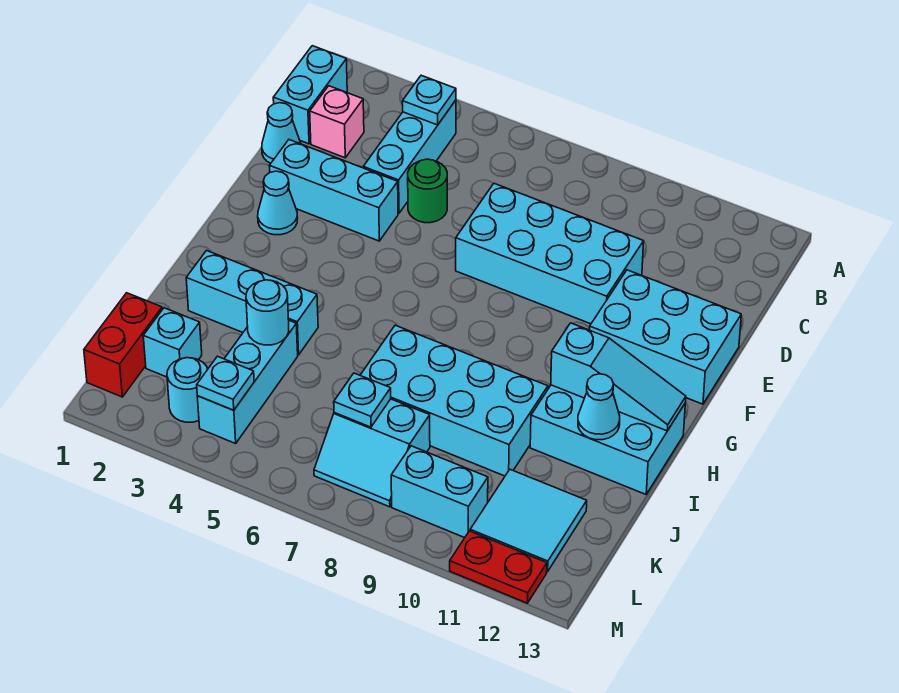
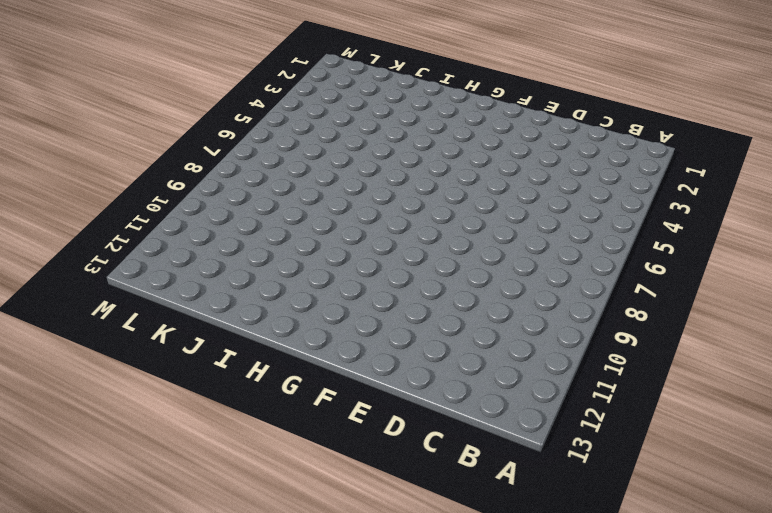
none -> cyan 1x2 brick [273,46,347,144]
none -> cyan 1x3 brick [363,100,456,213]
none -> pink 1x1 brick [310,86,364,158]

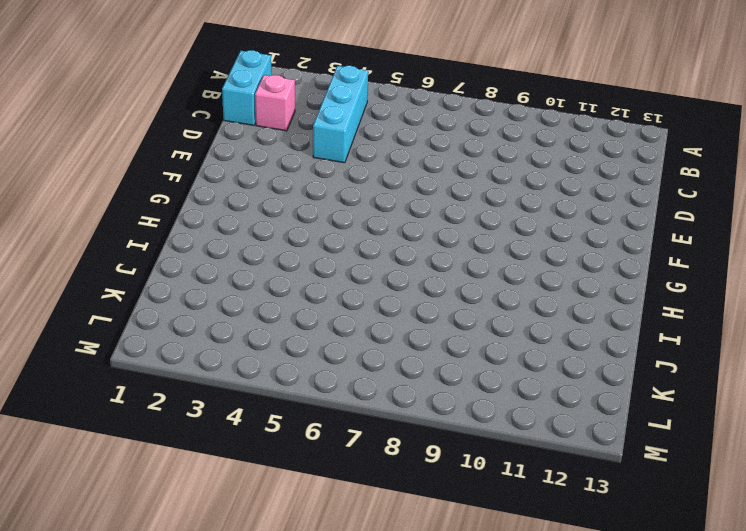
none -> cyan 1x1 cone [262,103,301,163]
none -> green 1x1 round brick [408,159,447,223]
none -> cyan 2x4 brick [456,184,644,324]

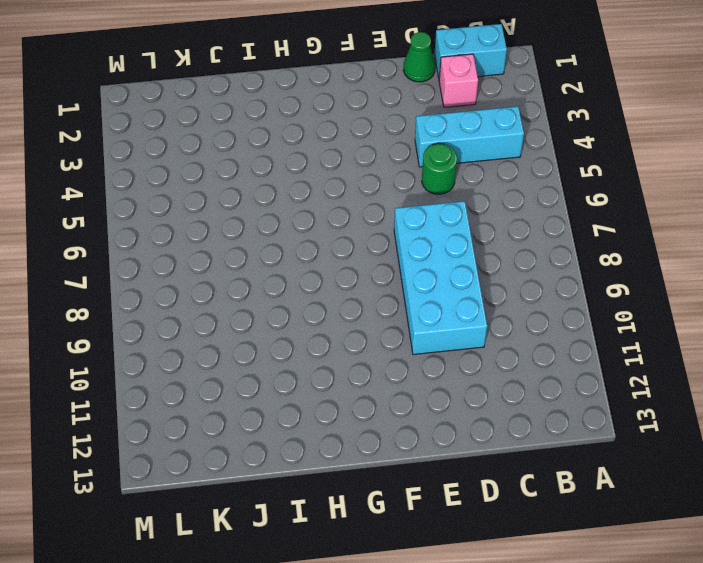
green 1x1 cone [404,32,435,82] -> cyan 1x1 cone [262,103,301,163]
none -> cyan 1x3 brick [269,140,398,241]
none -> cyan 2x3 brick [590,270,741,404]
none -> cyan 1x1 cone [258,171,298,235]

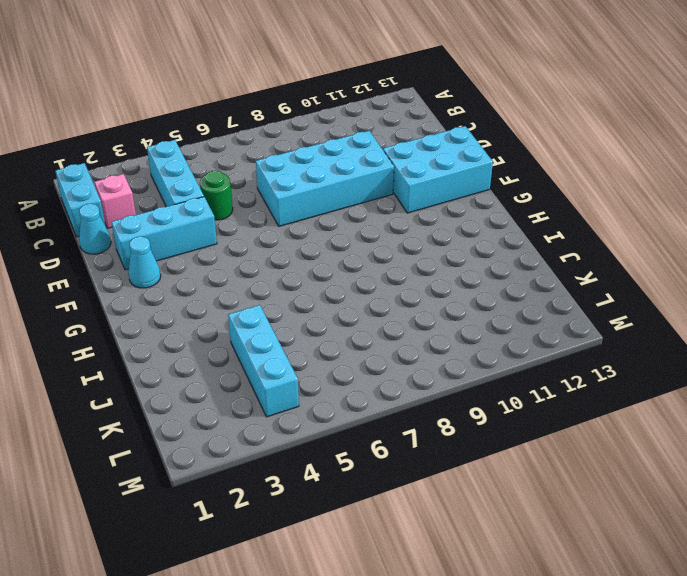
none -> cyan 2x3 brick [530,385,685,494]
none -> cyan 1x3 brick [186,251,318,355]
none -> cyan 2x4 brick [360,325,548,476]

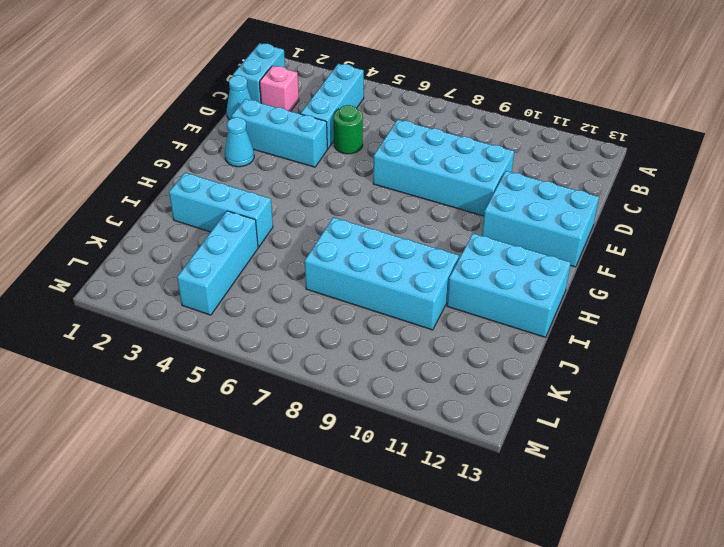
none -> red 1x2 brick [84,293,162,397]
none -> cyan 1x1 brick [143,308,202,377]
none -> cyan 2x2 slope [314,399,430,507]

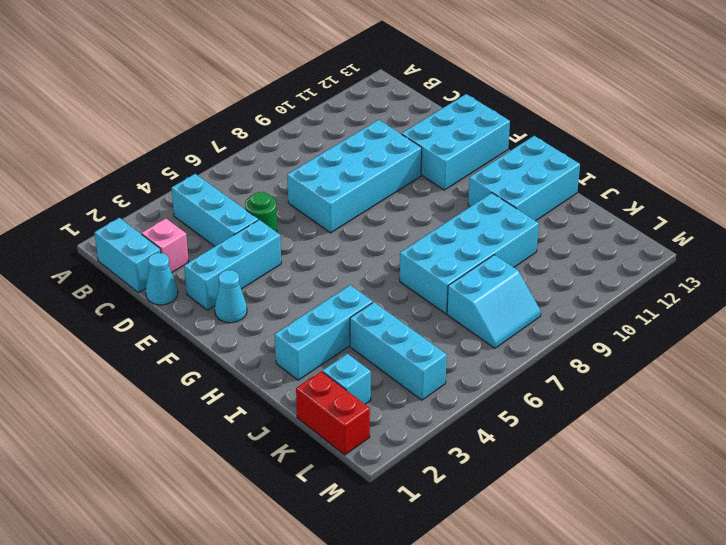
none -> cyan 2x2 tile [470,470,587,572]
none -> cyan 1x1 round brick [167,358,208,422]
none -> cyan 1x2 brick [391,446,488,538]

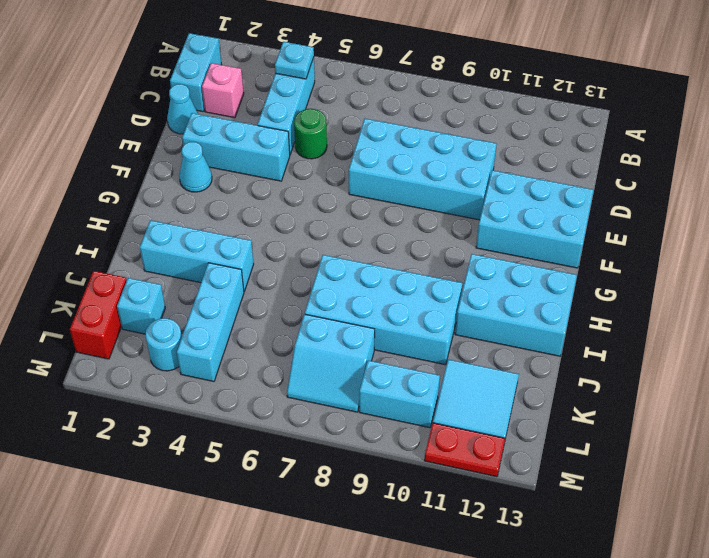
none -> cyan 1x3 slope [551,323,686,431]
none -> cyan 1x1 cone [578,374,620,440]
none -> cyan 1x1 round brick [246,280,289,345]

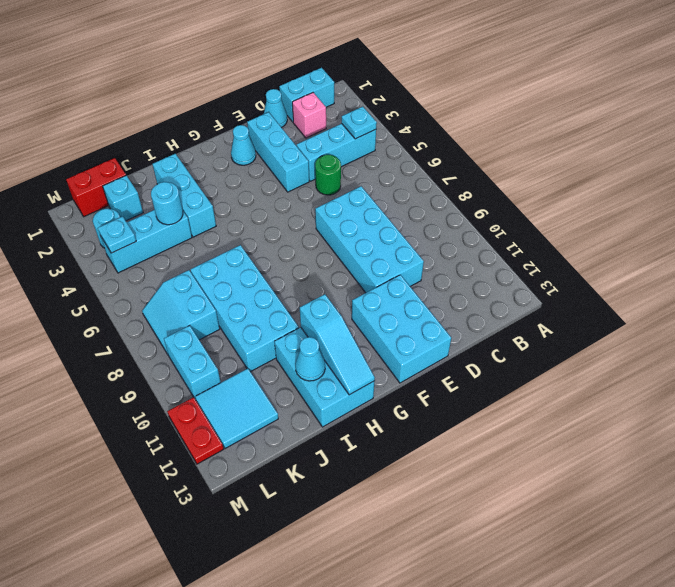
none -> cyan 1x1 plate [334,373,391,427]

